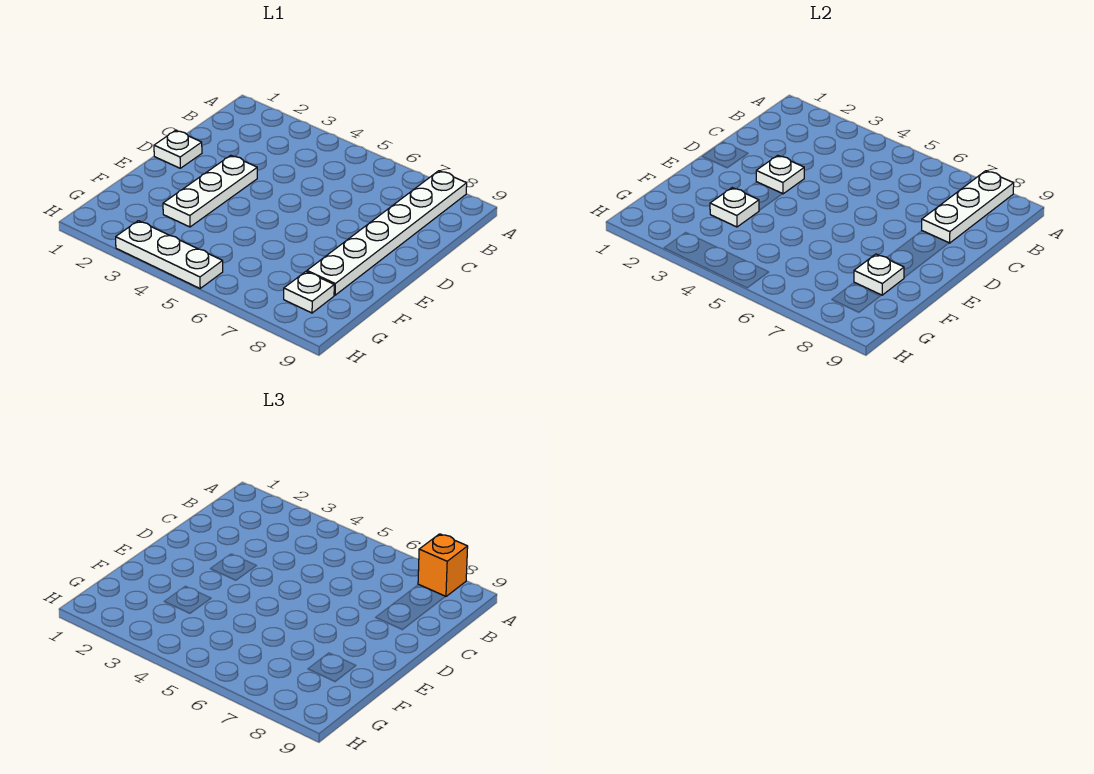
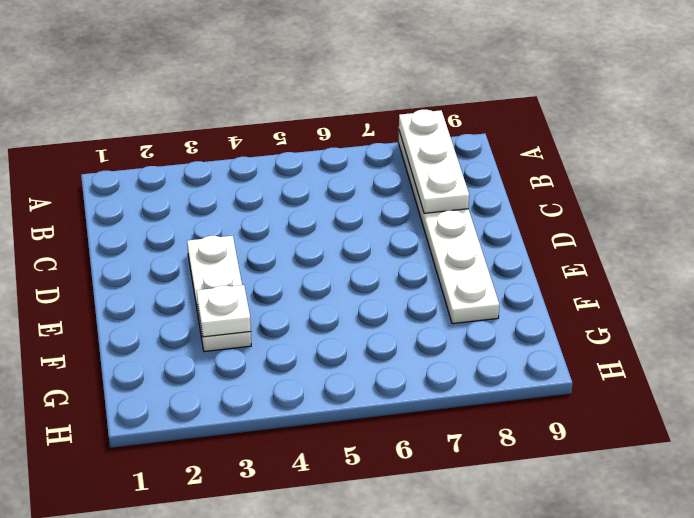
none -> white 1x1 plate [154,130,202,168]
none -> white 1x1 plate [284,272,334,313]

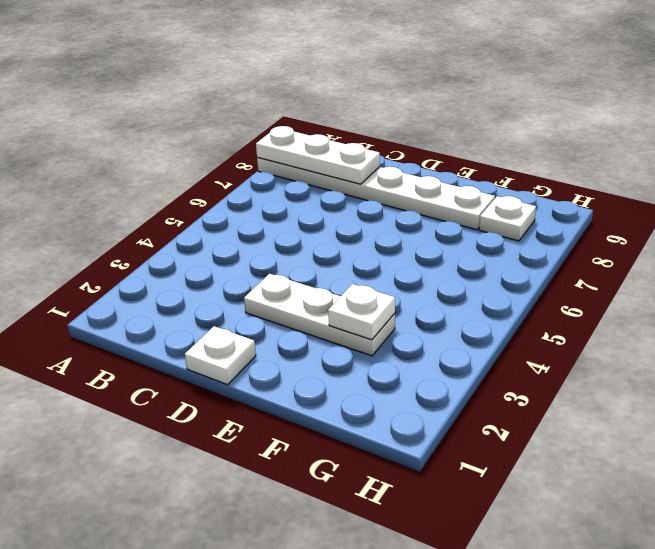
none -> white 1x3 plate [116,221,223,288]
none -> white 1x1 plate [756,155,804,194]

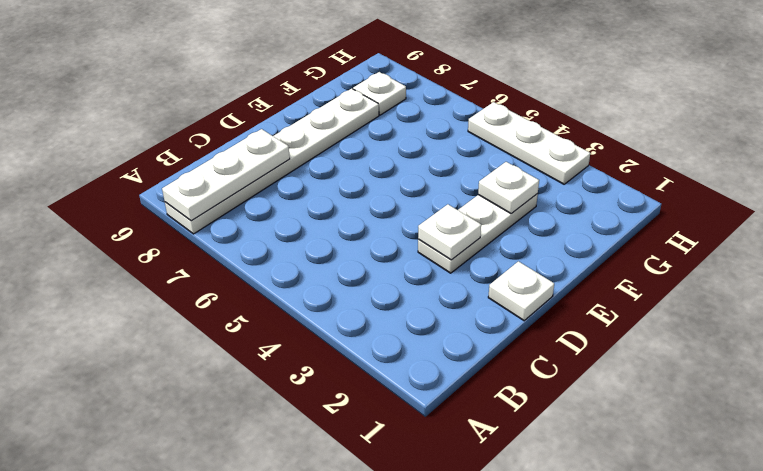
none -> white 1x1 plate [854,254,904,295]
none -> orange 1x1 brick [418,534,468,597]

